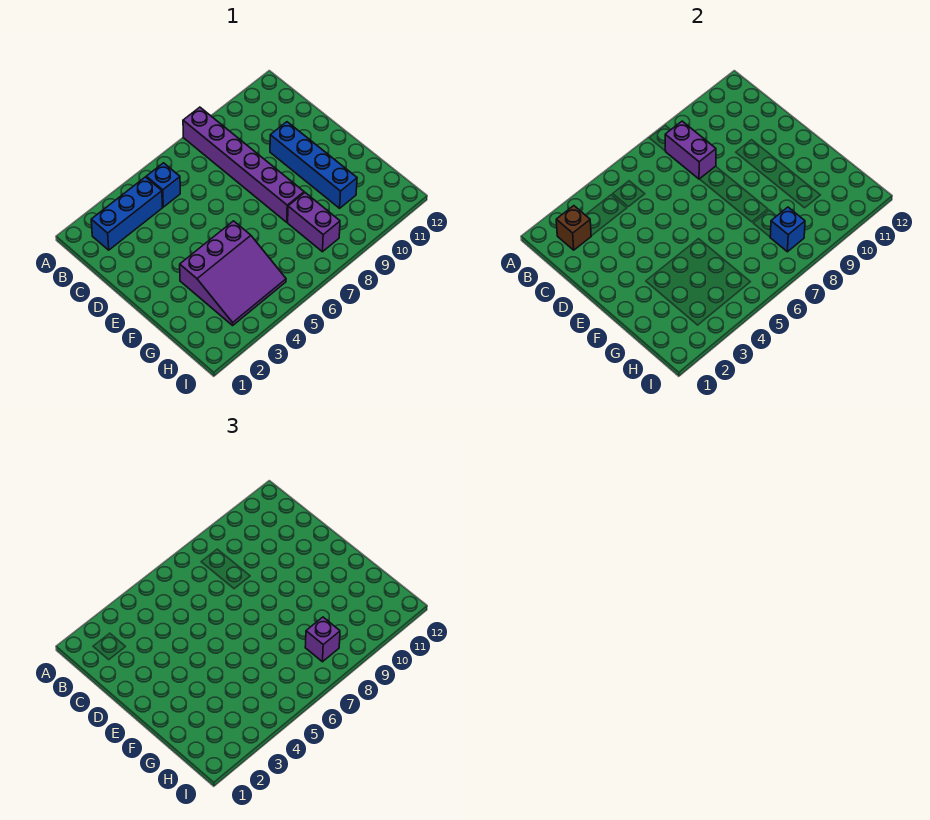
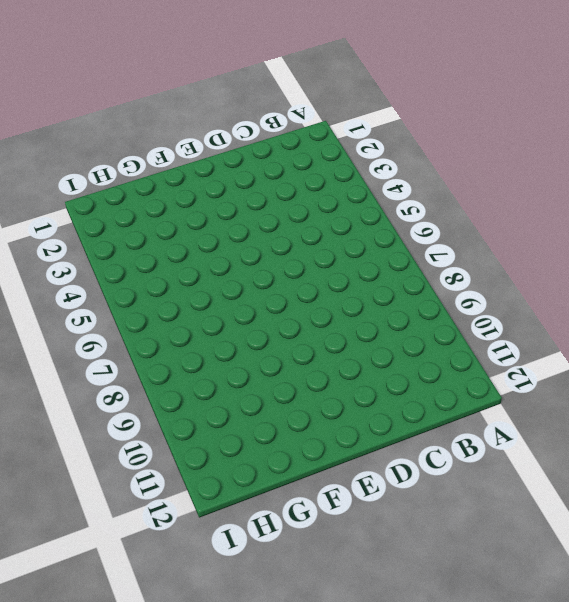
none -> purple 1x6 brick [183,107,304,222]
none -> blue 1x3 brick [91,177,162,250]

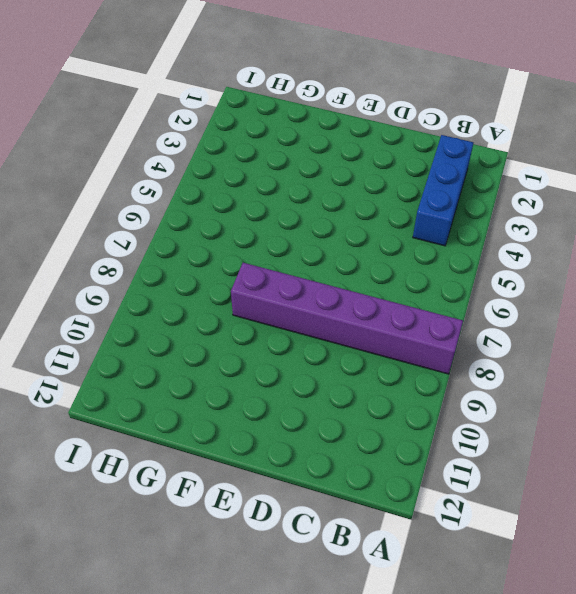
none -> blue 1x1 brick [146,163,180,207]
none -> blue 1x4 brick [270,122,357,208]

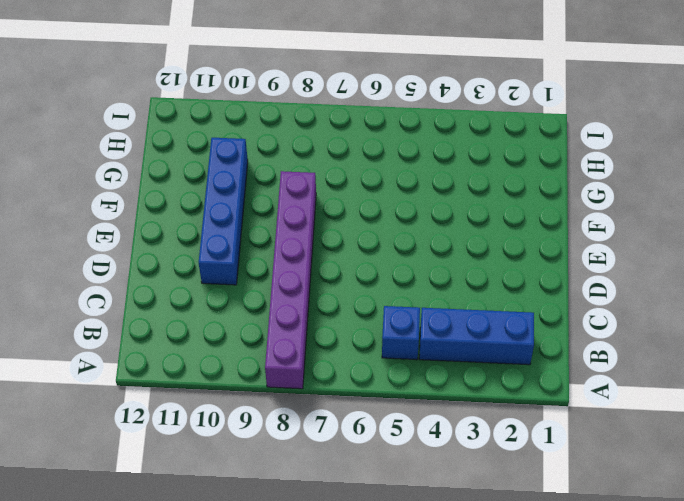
none -> purple 3x3 slope [180,221,286,325]
none -> purple 1x2 brick [288,193,340,252]

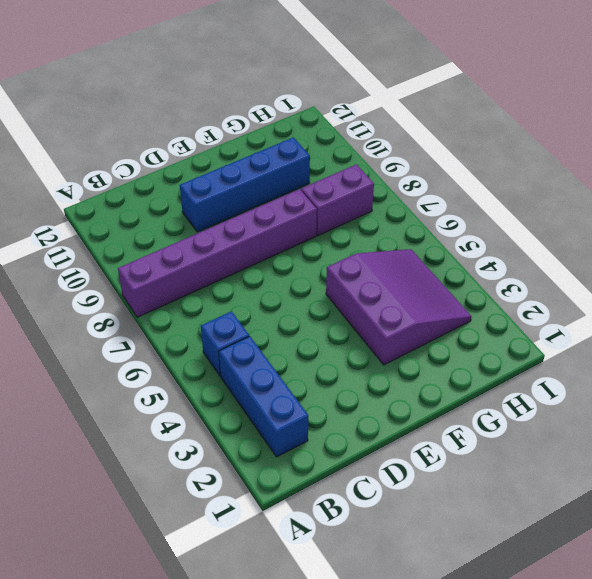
none -> brown 1x1 brick [556,206,591,250]
none -> purple 1x2 brick [665,121,716,179]

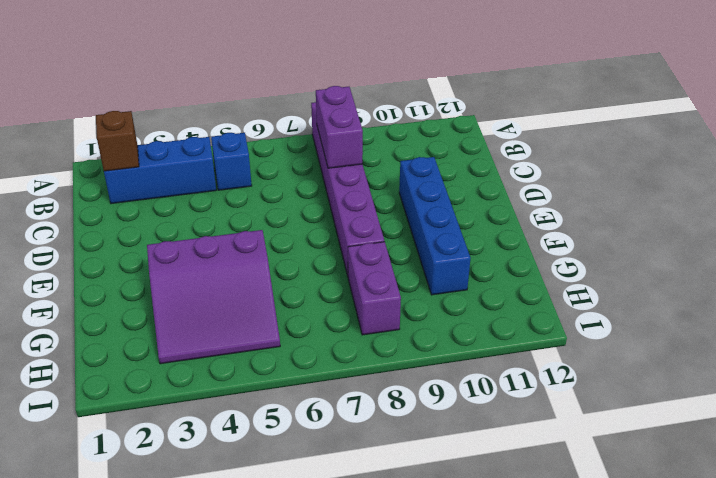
none -> blue 1x1 brick [770,207,805,252]
none -> purple 1x1 brick [305,617,340,662]

